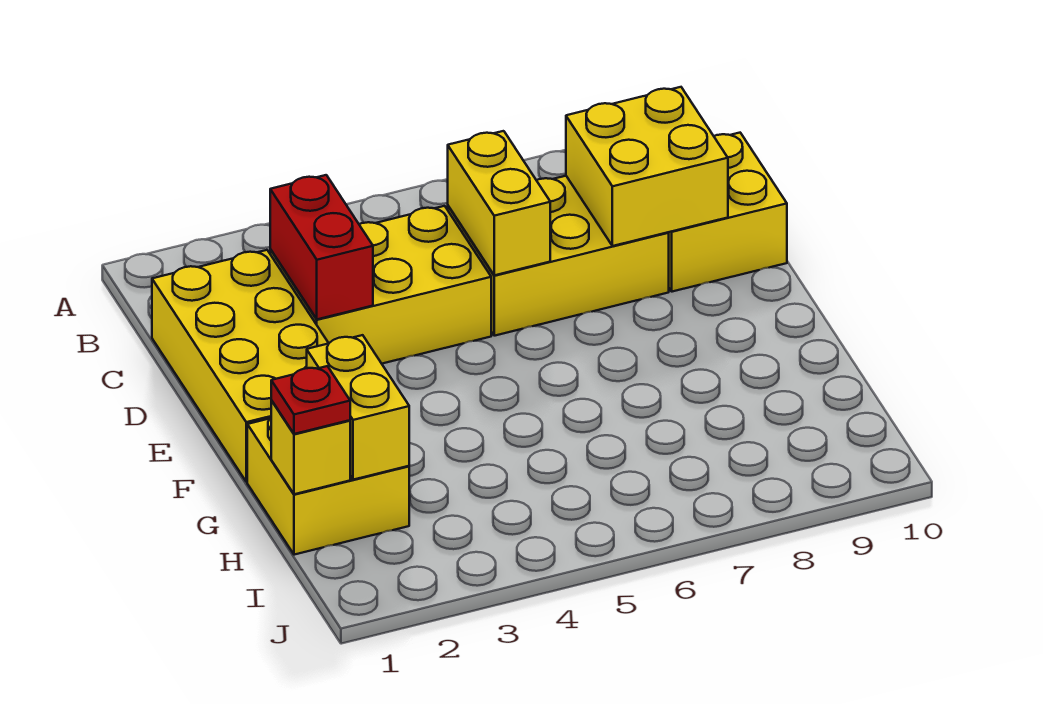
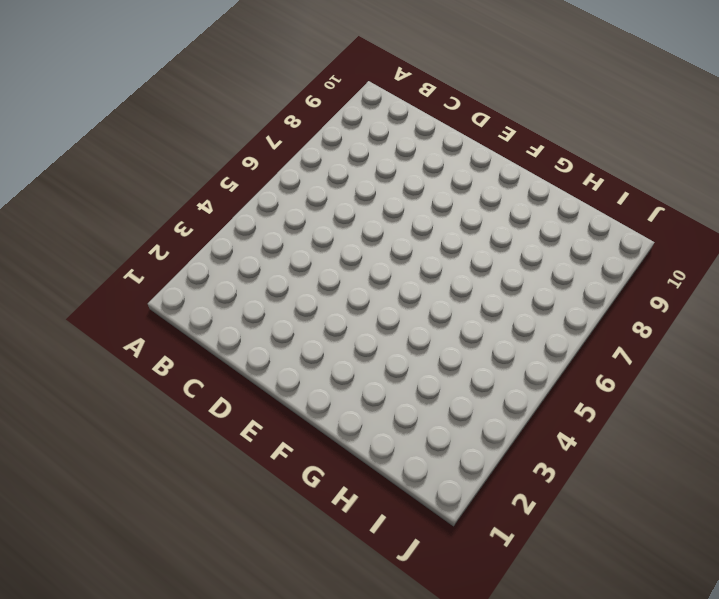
none -> yellow 2x4 brick [152,250,329,482]
none -> yellow 2x3 brick [270,206,491,364]

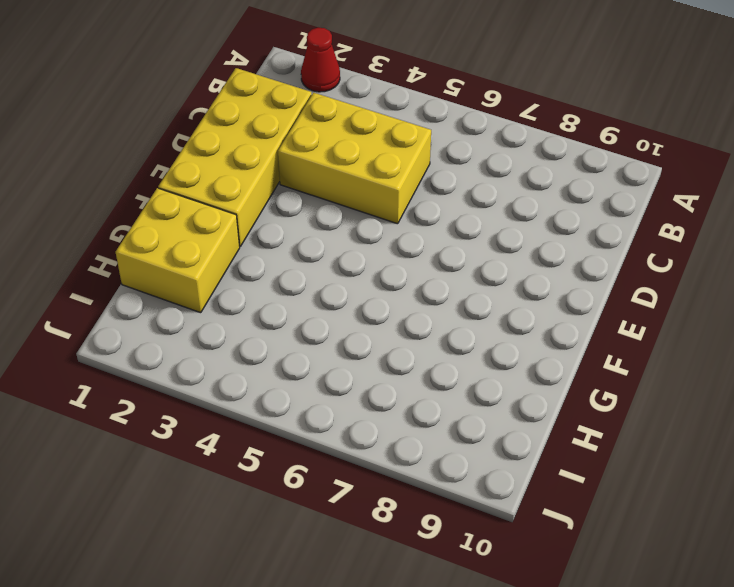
red 1x1 cone [301,28,340,92] -> none
none -> yellow 2x3 brick [448,176,669,336]
none -> yellow 2x2 brick [669,133,787,292]

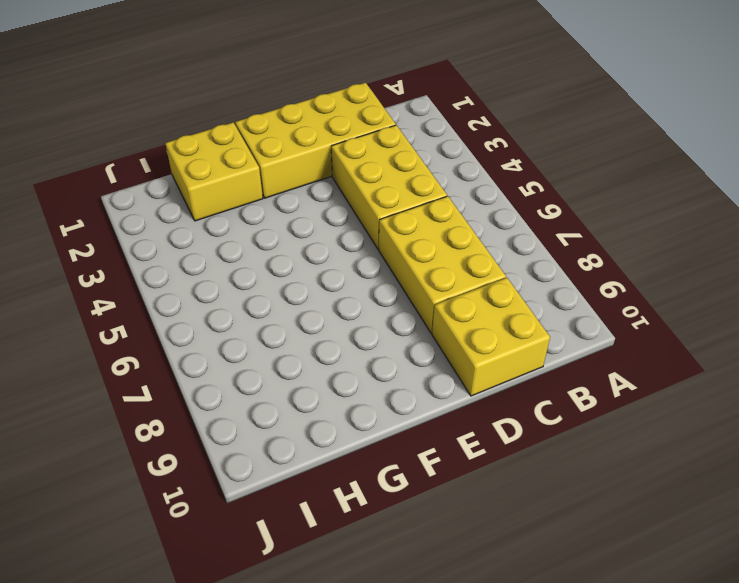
none -> red 1x2 brick [270,175,373,319]
none -> yellow 1x2 brick [448,131,550,275]

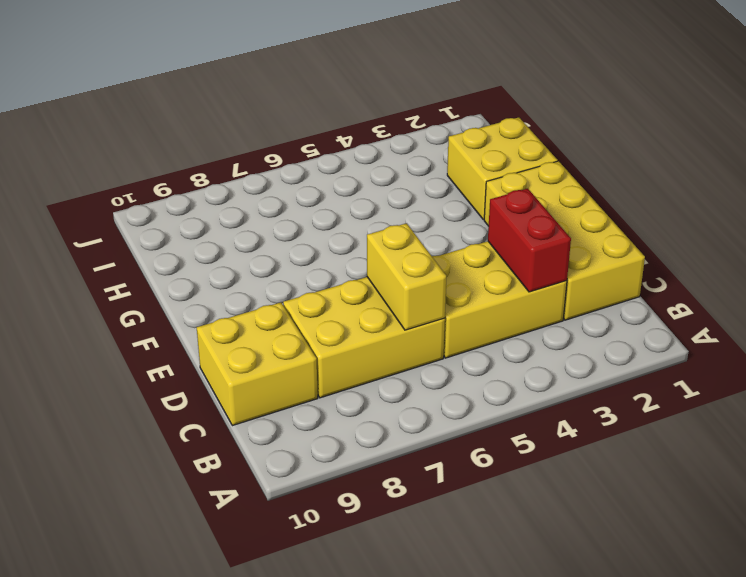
none -> yellow 2x2 brick [566,87,728,246]
none -> yellow 1x2 brick [307,335,409,480]

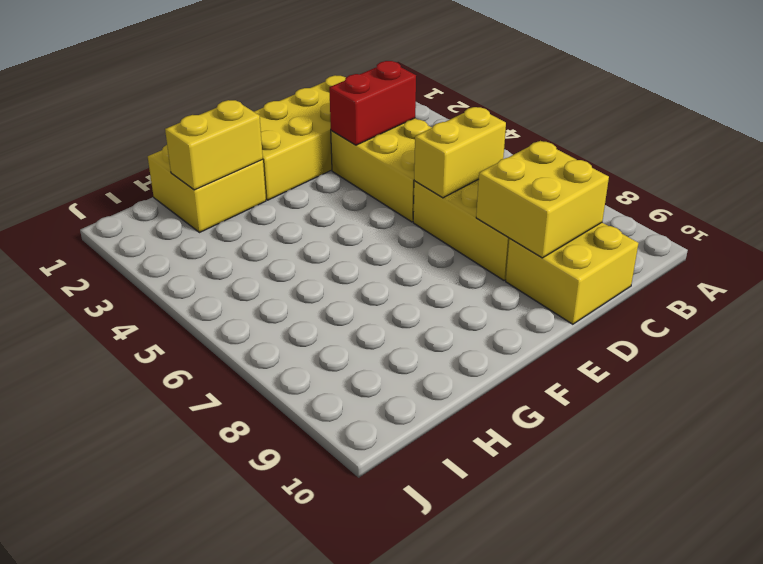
none -> yellow 1x1 brick [271,400,350,494]
none -> red 1x1 plate [271,366,350,434]

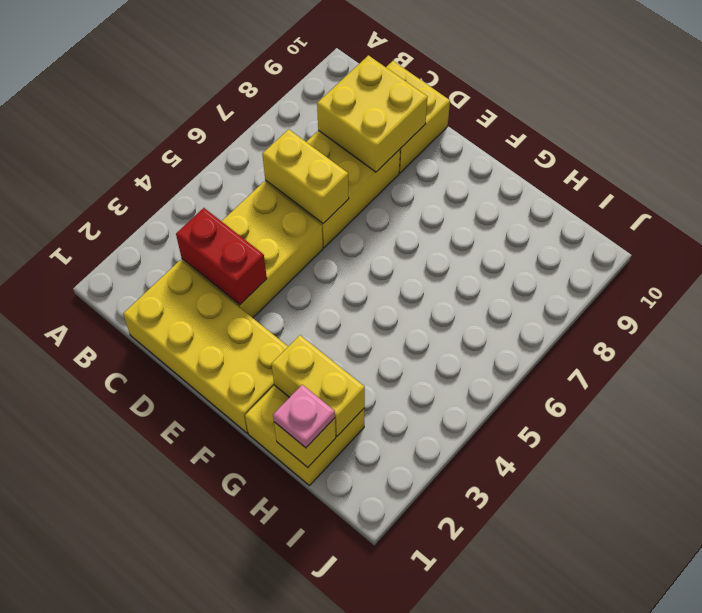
pink 1x1 plate [273,385,335,448] -> red 1x1 plate [271,366,350,434]

